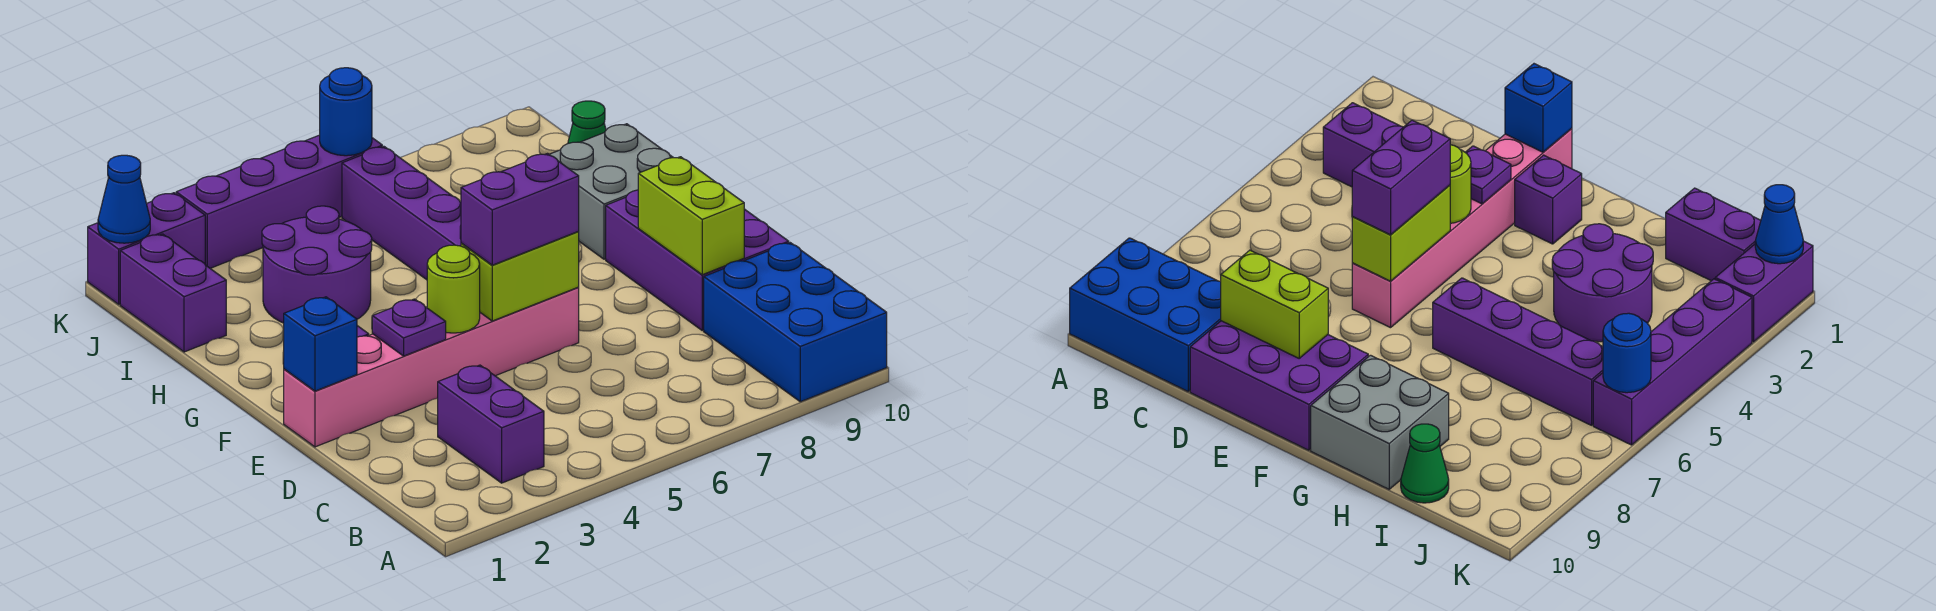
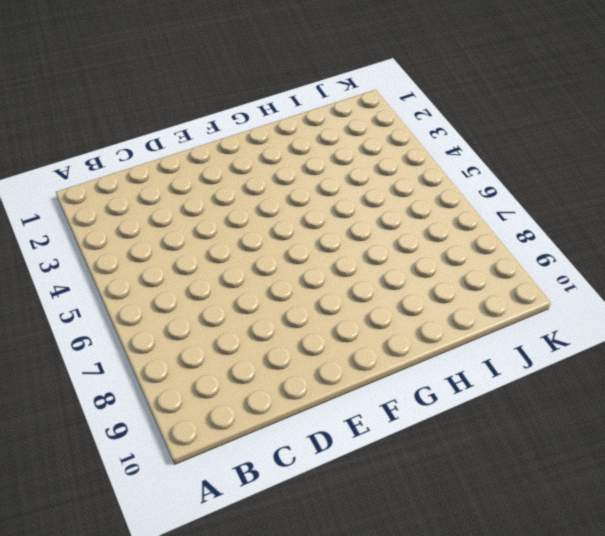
none -> blue 2x3 brick [704,243,887,402]
none -> purple 1x2 brick [438,365,544,483]
none -> purple 2x3 brick [606,190,789,330]

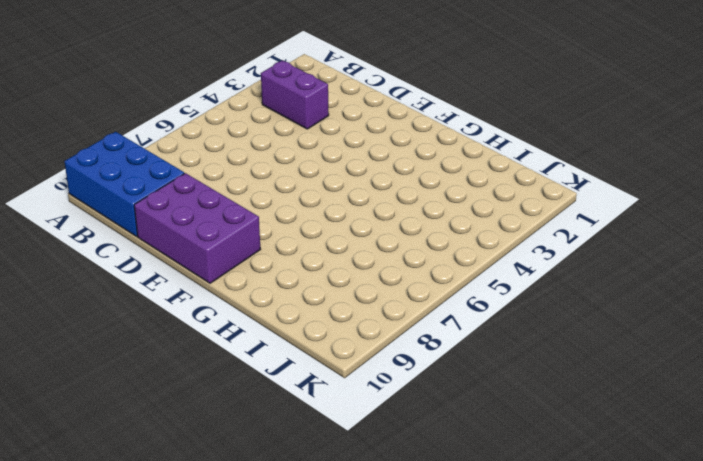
none -> pink 1x6 brick [284,287,579,447]
none -> purple 1x1 brick [1515,155,1582,244]
none -> purple 1x4 brick [342,146,461,280]

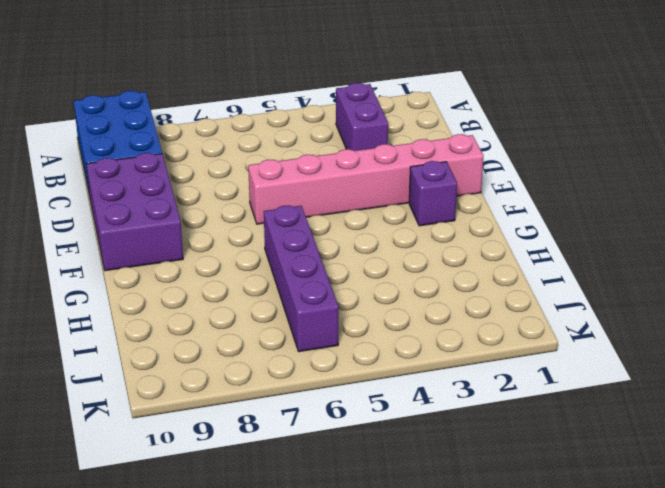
none -> grey 2x2 brick [549,124,673,259]
none -> purple 2x2 round brick [262,206,372,323]
none -> purple 1x2 brick [120,234,226,352]

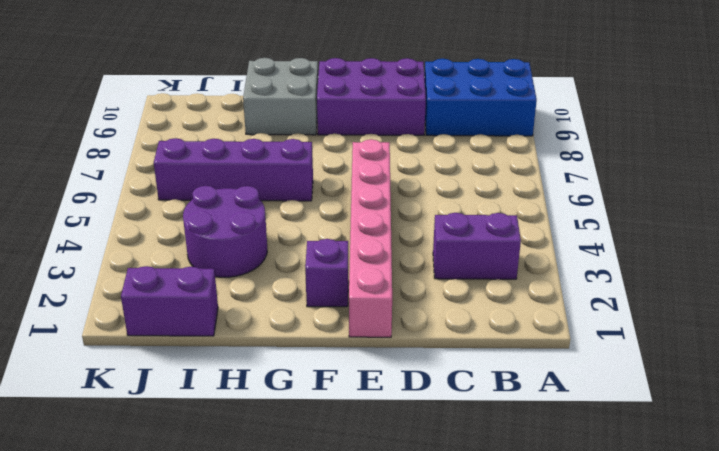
none -> green 1x1 cone [568,101,606,143]
none -> purple 1x2 brick [88,193,205,304]
none -> purple 1x4 brick [176,135,382,268]

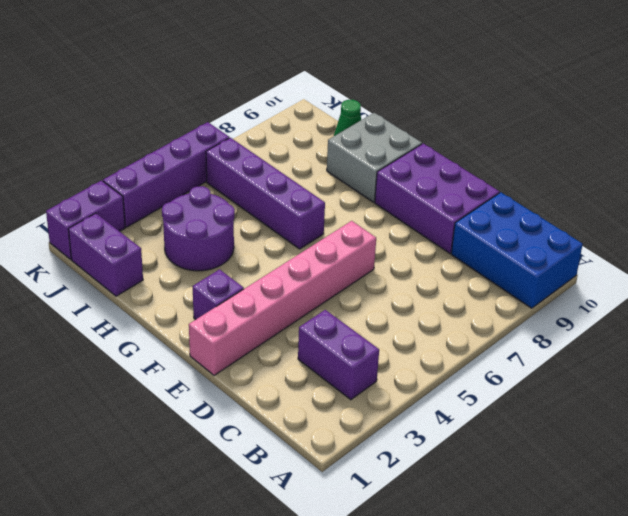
none -> lime 1x2 brick [638,157,744,275]
none -> blue 1x1 brick [284,297,357,391]
none -> purple 1x1 plate [372,299,446,356]

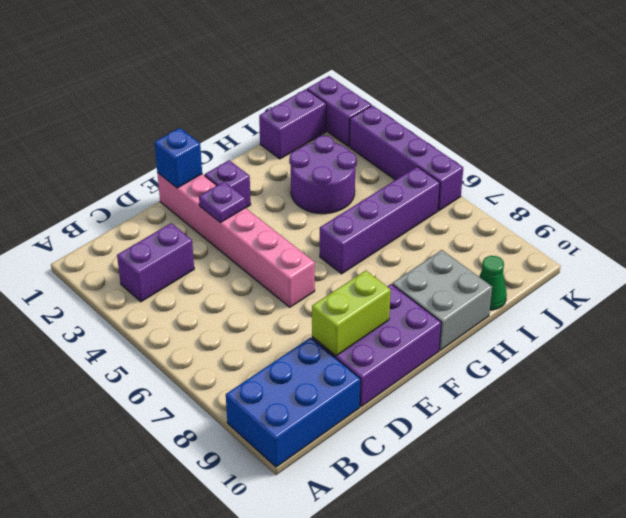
none -> lime 1x1 round brick [427,245,480,333]
none -> lime 1x2 brick [461,232,579,321]
none -> blue 1x1 cone [98,155,150,243]

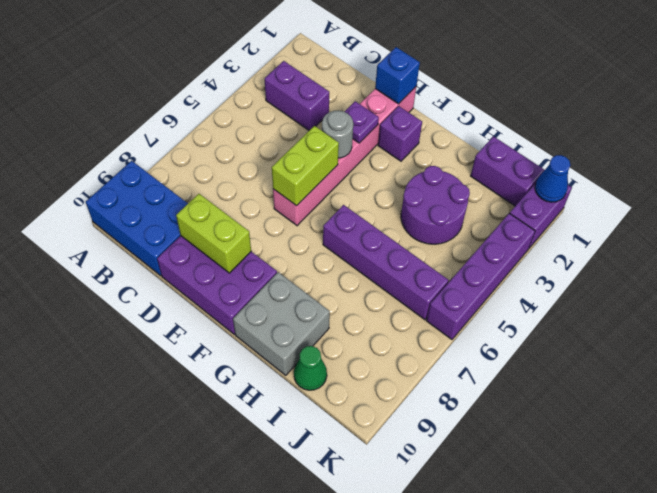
grey 1x1 round brick [322,111,353,158] -> lime 1x1 round brick [427,245,480,333]
none -> blue 1x1 round brick [320,68,372,156]
none -> purple 1x2 brick [461,154,579,265]

